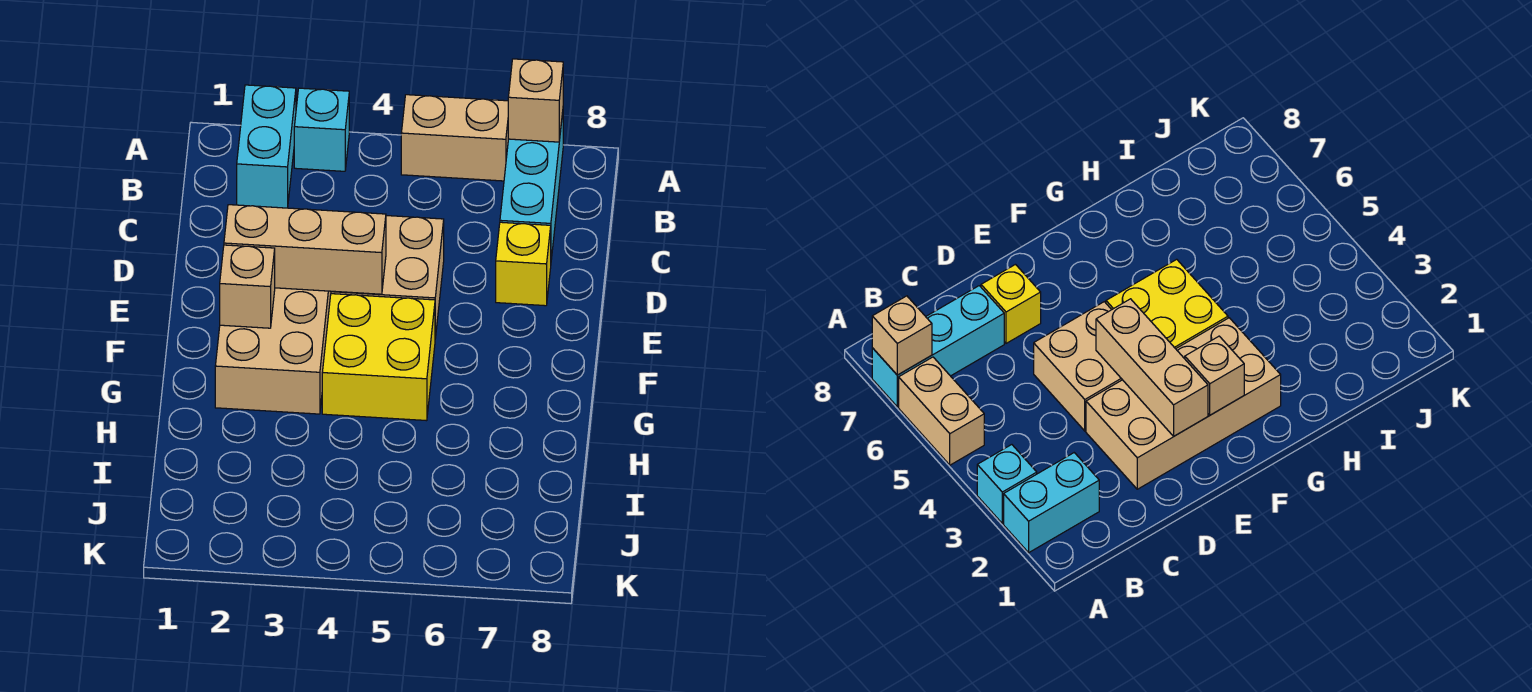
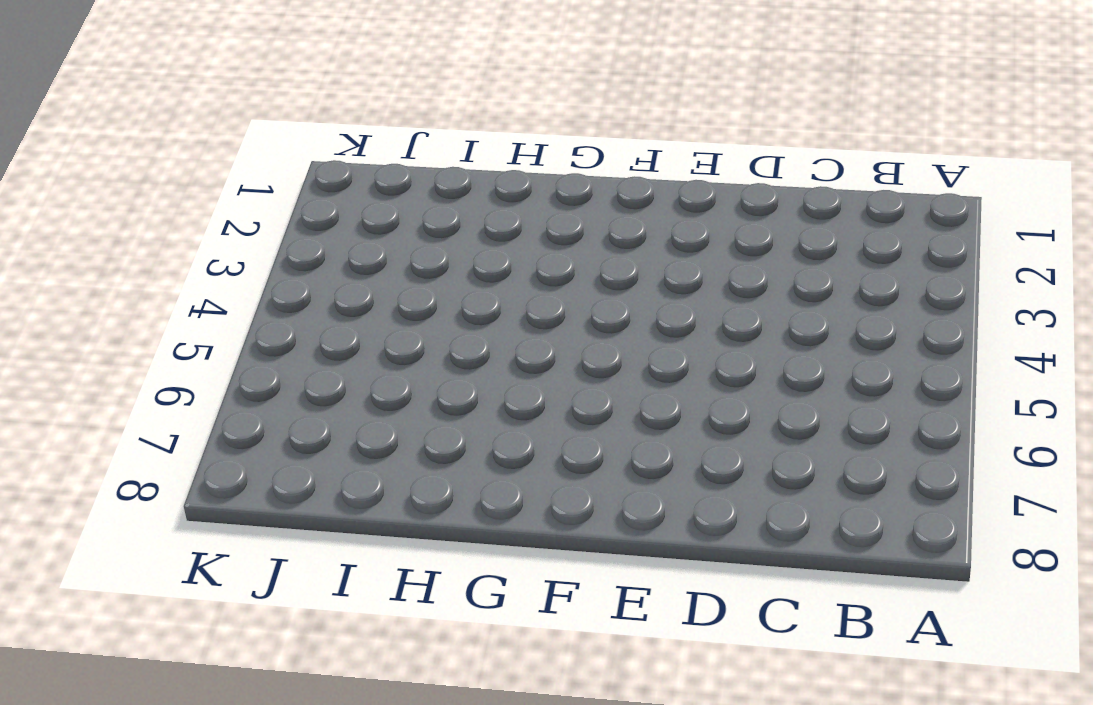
none -> cyan 1x2 brick [237,85,296,208]
none -> cyan 1x1 brick [294,88,349,171]

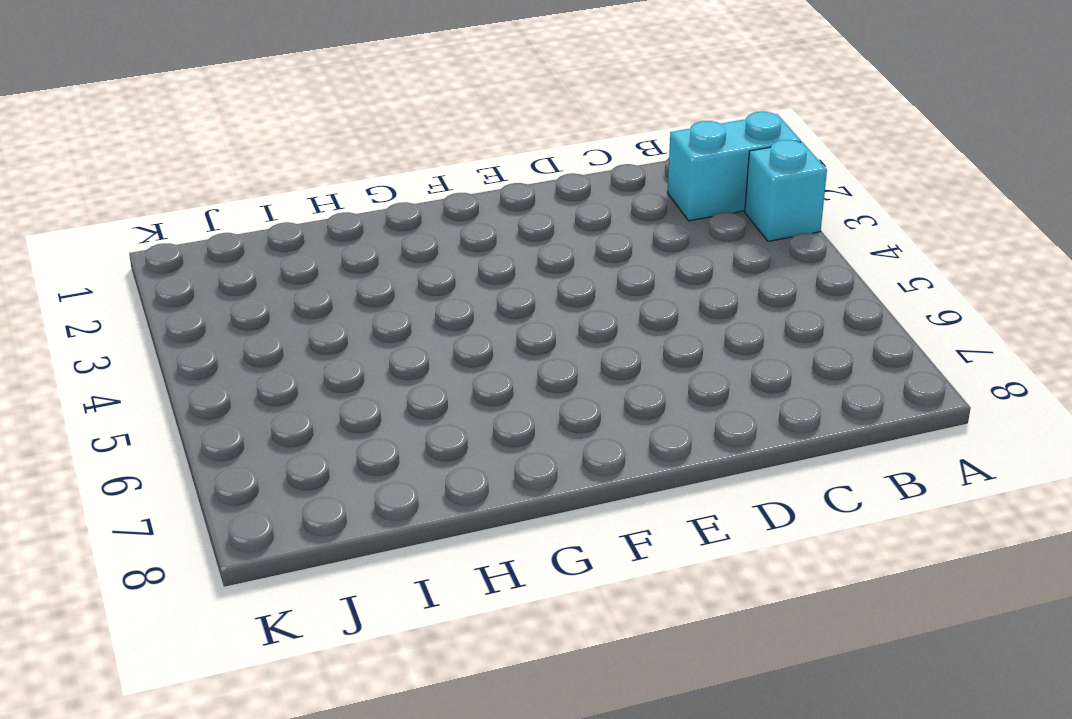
none -> tan 1x2 brick [401,95,508,181]
none -> cyan 1x3 brick [500,113,563,259]

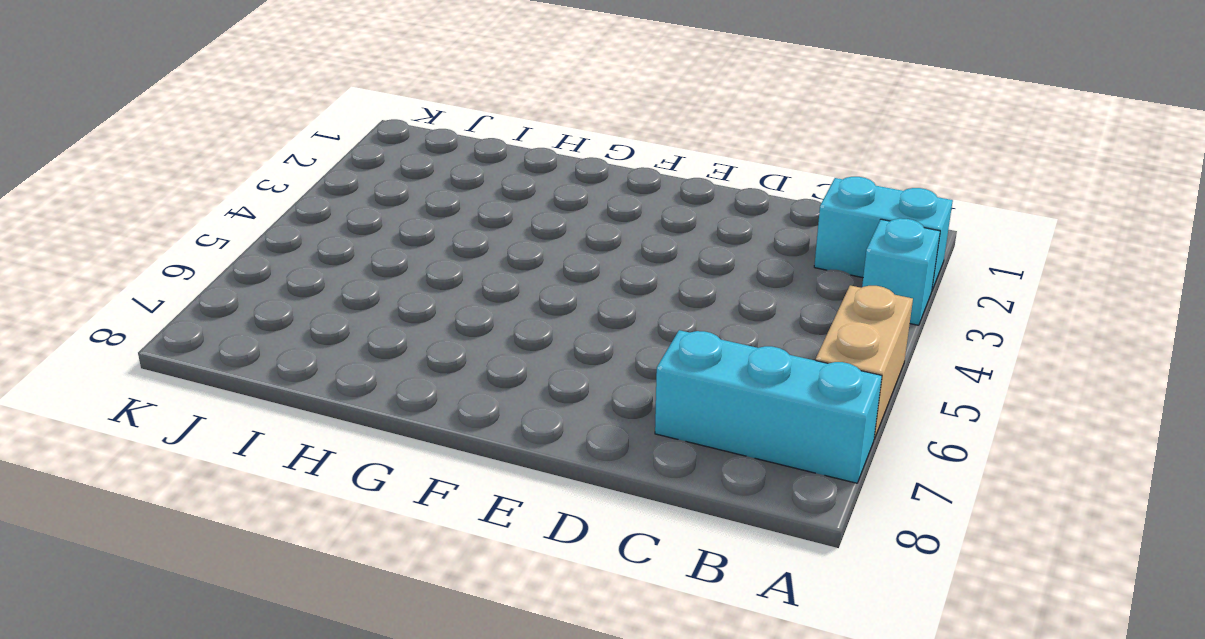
none -> tan 2x4 brick [215,288,331,414]
none -> tan 2x2 brick [331,216,444,338]

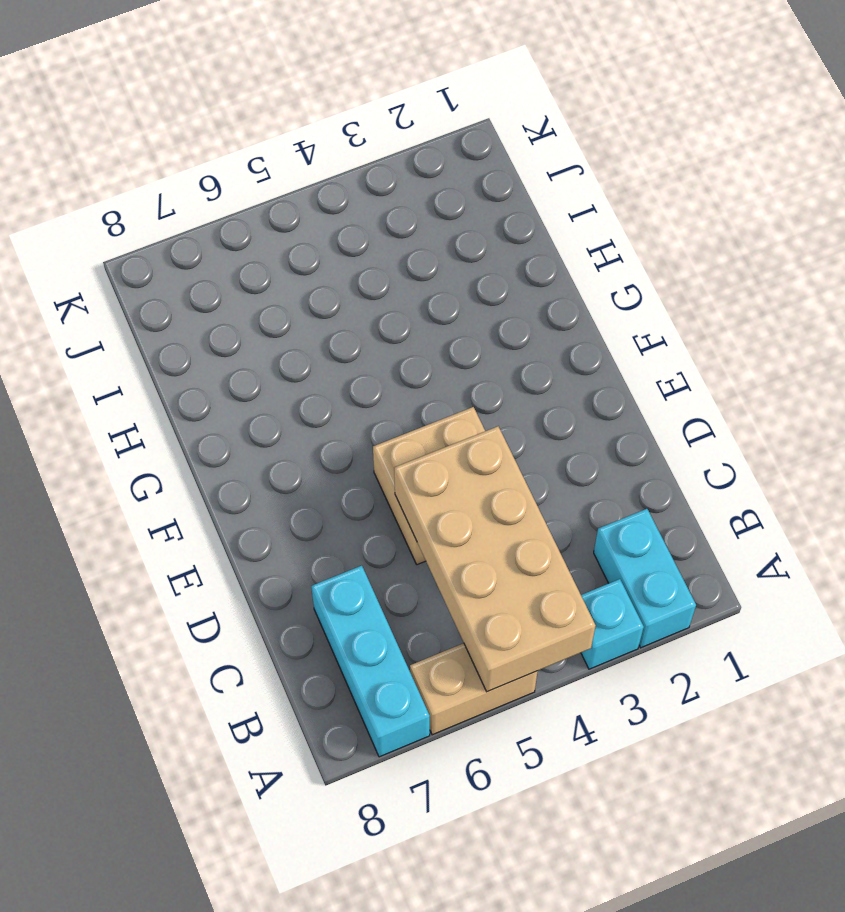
tan 2x4 brick [394,426,596,692] -> tan 2x4 brick moved to [215,288,331,414]
none -> yellow 1x1 brick [496,222,551,306]
none -> yellow 2x2 brick [322,294,435,421]

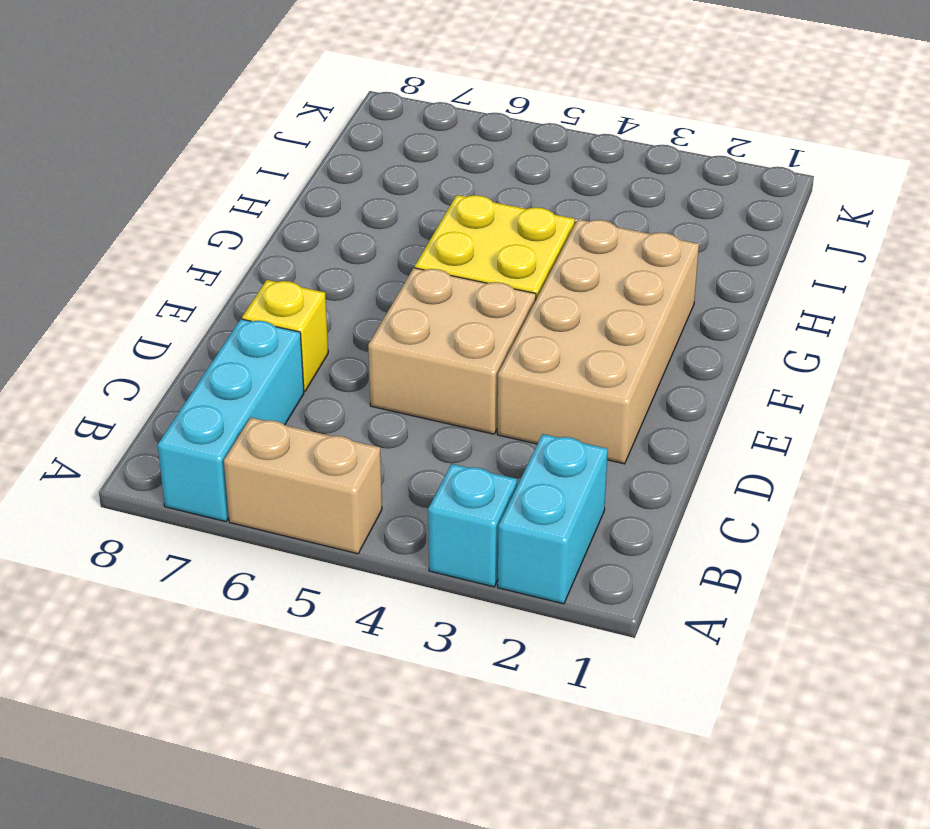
none -> tan 1x1 brick [508,59,563,142]
none -> tan 1x3 brick [224,205,386,294]

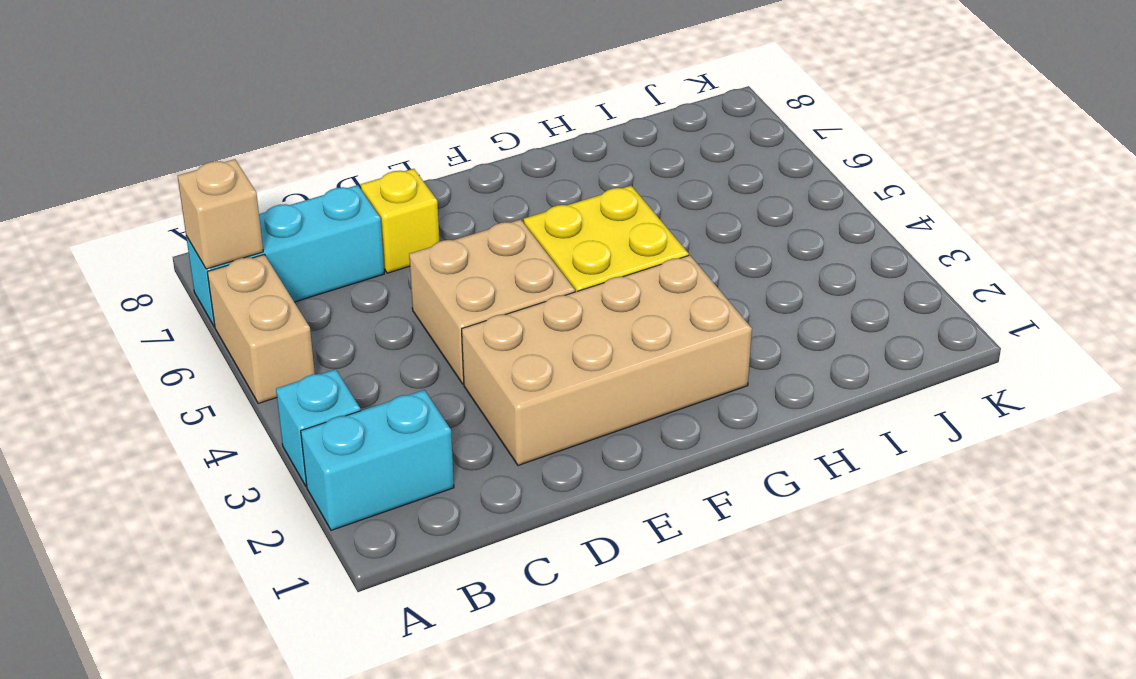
none -> tan 1x3 brick [224,205,386,294]
none -> tan 1x1 brick [220,245,275,328]

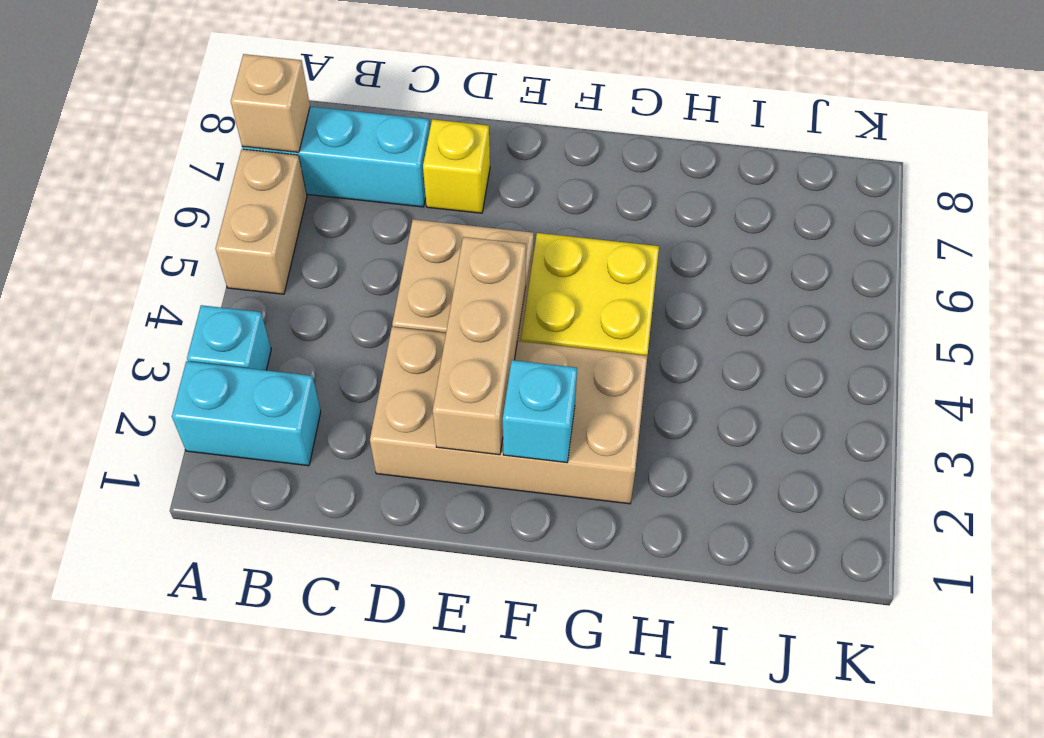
cyan 1x1 brick [503,360,577,463] -> tan 1x1 brick [220,245,275,328]

